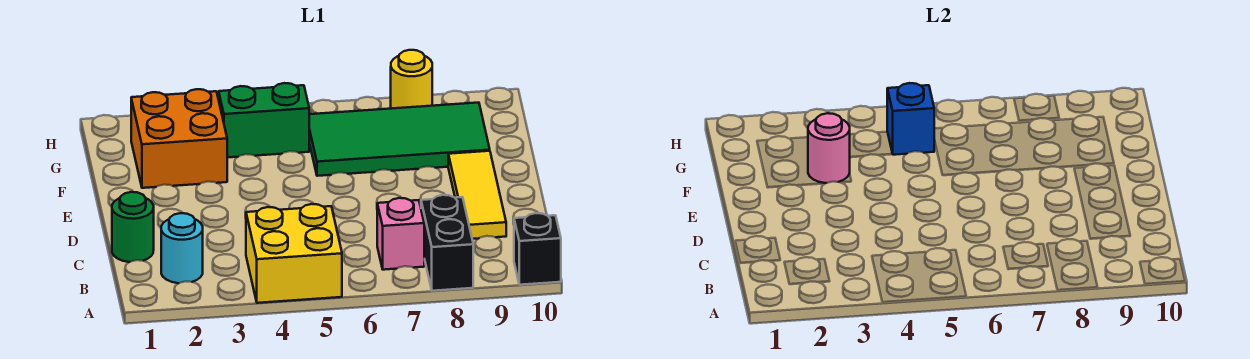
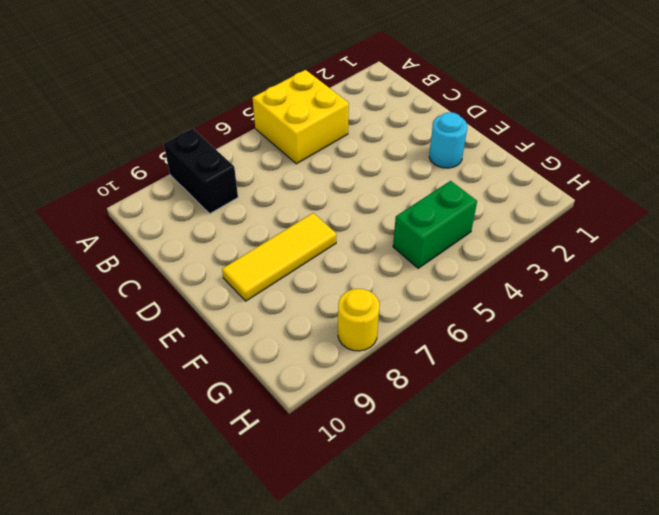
cyan 1x1 round brick [429,112,467,168] -> cyan 1x1 round brick moved to [161,213,203,283]
yellow 1x3 tile [222,213,337,301] -> yellow 1x3 tile turned to [448,151,506,239]
none -> black 1x1 brick [514,213,561,285]
none -> pink 1x1 brick [377,198,424,270]
none -> green 1x1 round brick [112,192,154,262]

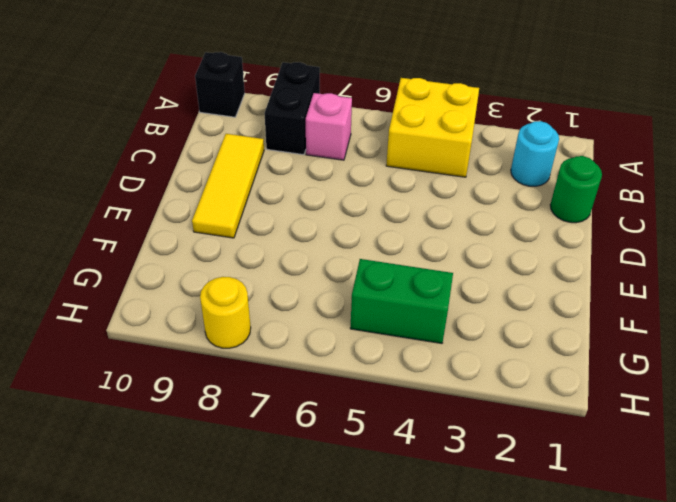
none -> orange 2x2 brick [131,89,227,188]
none -> green 2x4 tile [309,103,490,176]
none -> pink 1x1 round brick [808,113,850,183]

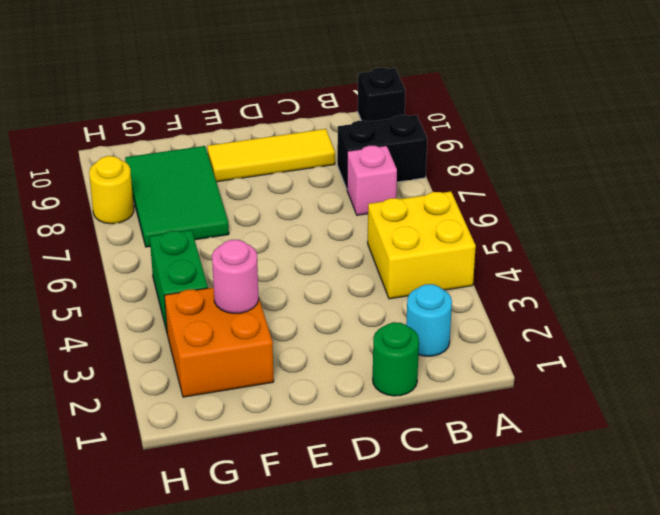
green 2x3 tile [125,146,229,247] -> green 2x4 tile [309,103,490,176]
none -> blue 1x1 brick [887,83,934,155]

